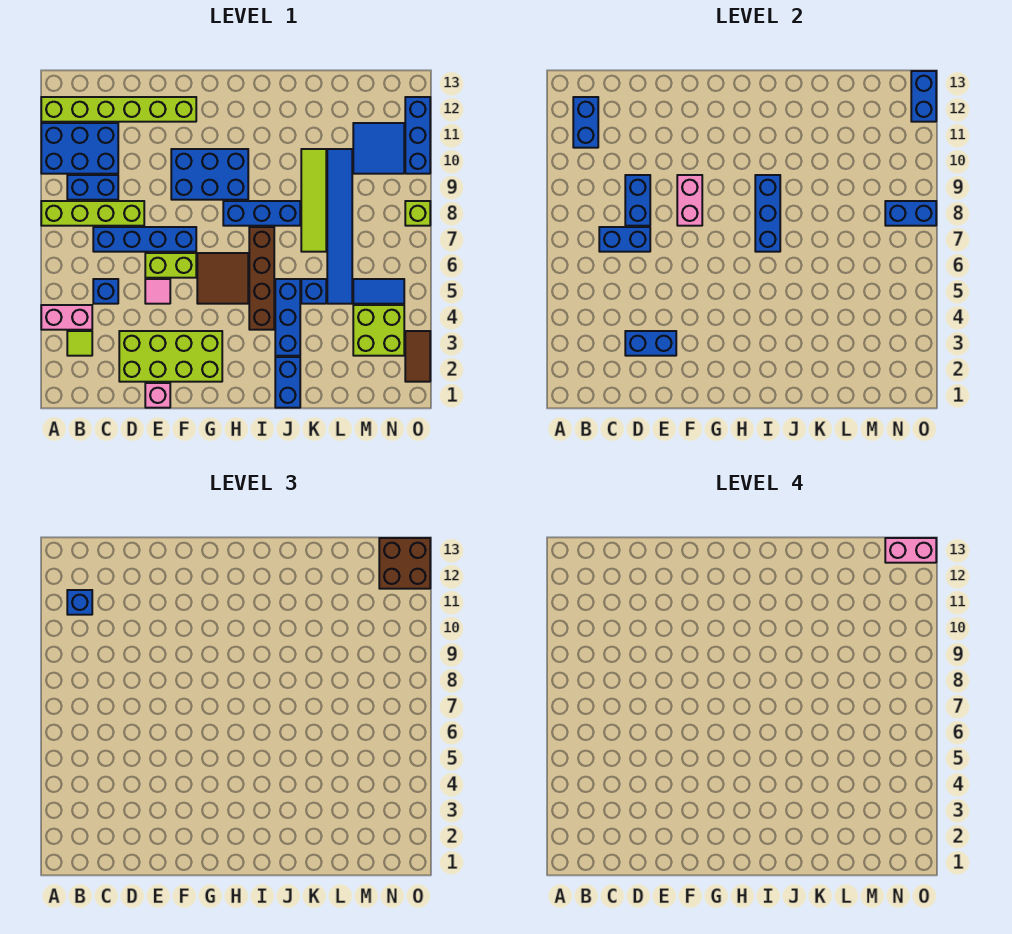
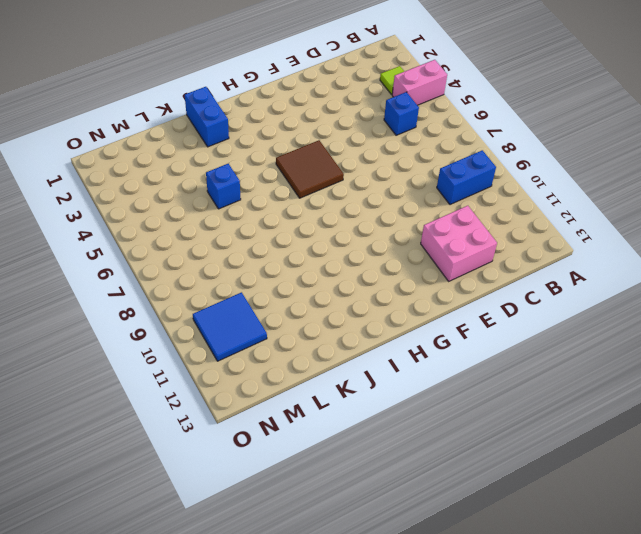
pink 2x2 brick [421,206,497,281] -> lime 1x6 brick [41,97,196,122]
none -> lime 1x4 brick [41,201,144,226]
none -> blue 2x3 brick [41,123,118,174]
none -> blue 1x4 brick [93,227,196,252]
none -> lime 2x4 brick [119,331,222,382]

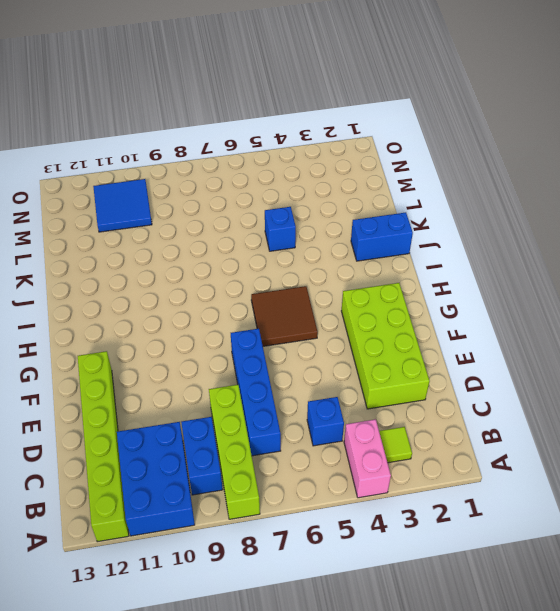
none -> pink 1x1 brick [145,383,170,408]
none -> pink 1x1 tile [145,279,170,304]
none -> lime 1x2 brick [145,253,196,278]
none -> blue 2x3 brick [171,149,248,200]

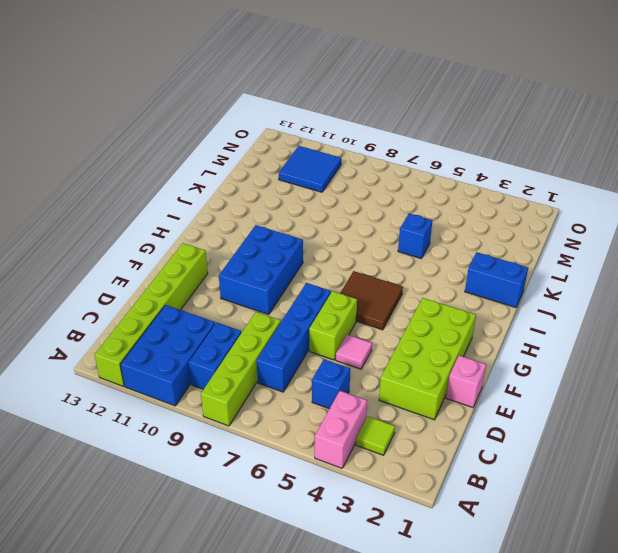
none -> blue 1x3 brick [223,201,300,226]
none -> brown 1x4 brick [249,227,274,330]
none -> blue 1x3 brick [275,279,300,356]
none -> lime 1x4 tile [301,149,326,252]

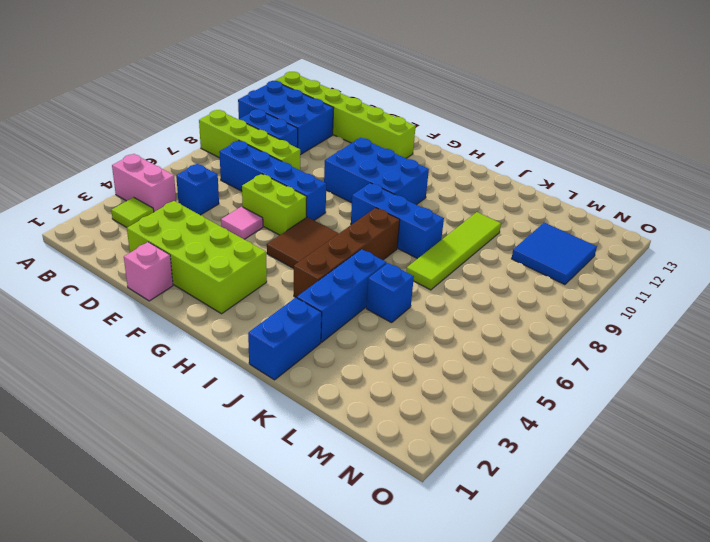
none -> blue 1x6 tile [327,149,352,304]
none -> lime 2x2 brick [353,305,404,356]
none -> blue 1x2 tile [353,279,404,304]
none -> brown 1x2 tile [405,331,430,382]

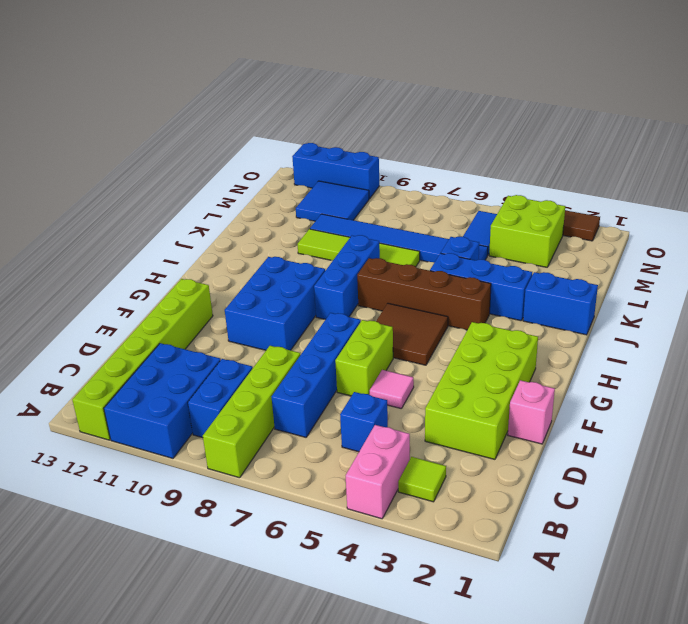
none -> lime 1x1 brick [405,201,430,226]
none -> blue 1x2 brick [573,97,598,148]
none -> blue 1x2 brick [599,227,650,252]
none -> blue 1x2 brick [625,331,676,356]

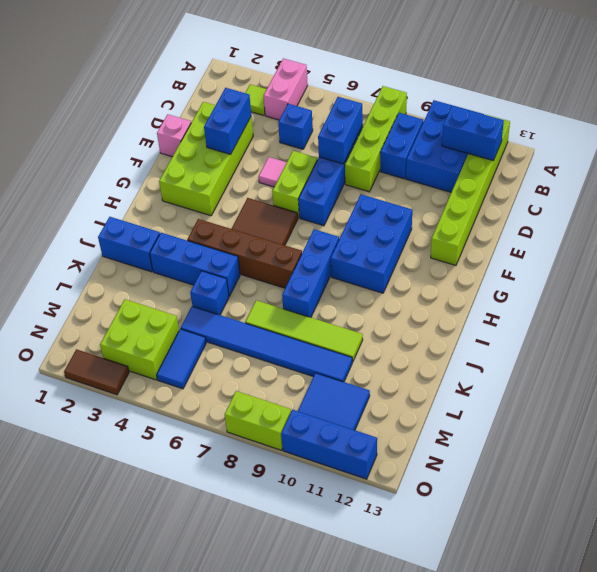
lime 1x2 brick [225,391,291,450] -> lime 1x1 brick [405,201,430,226]
none -> blue 1x2 brick [625,175,650,226]
none -> pink 1x2 brick [677,175,702,226]
none -> blue 1x3 brick [755,175,780,252]
none -> blue 1x2 brick [885,201,936,226]

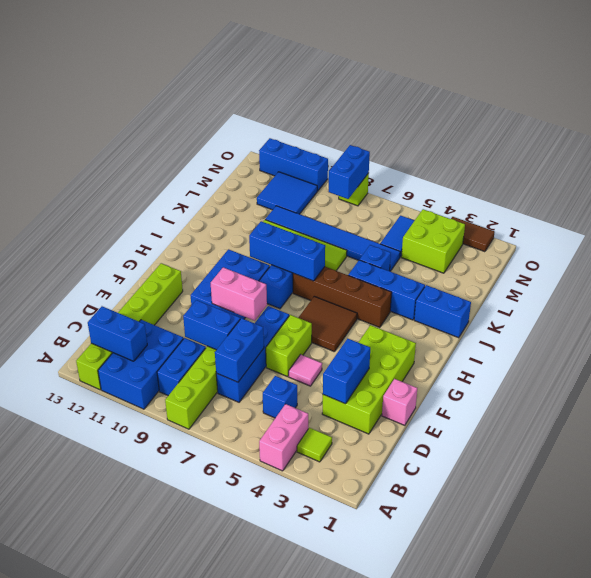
none -> blue 1x2 brick [911,71,936,122]
none -> blue 1x1 brick [67,590,92,615]
none -> brown 2x2 brick [379,538,430,589]
none -> pink 1x2 brick [885,538,936,563]

